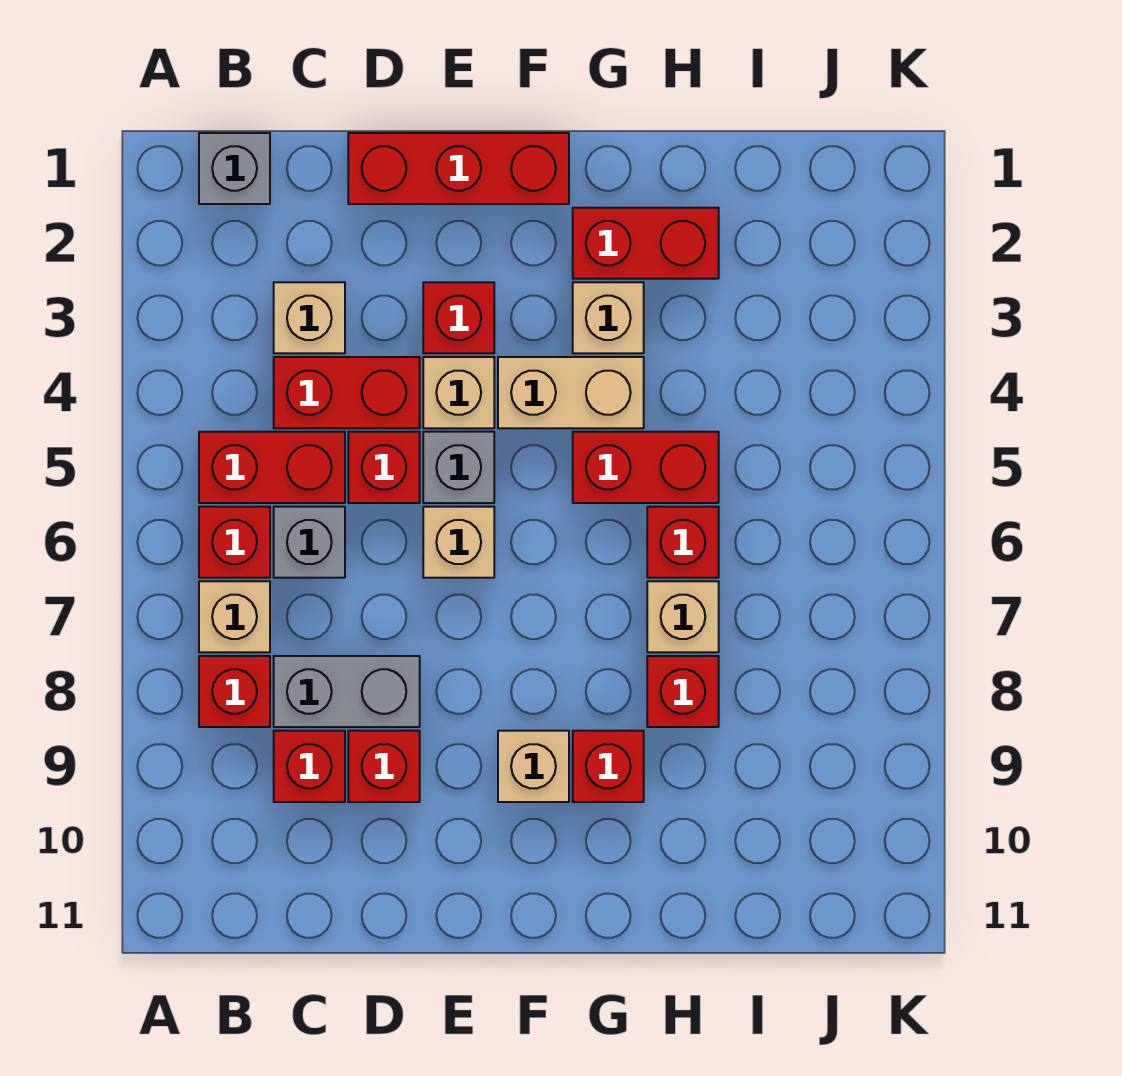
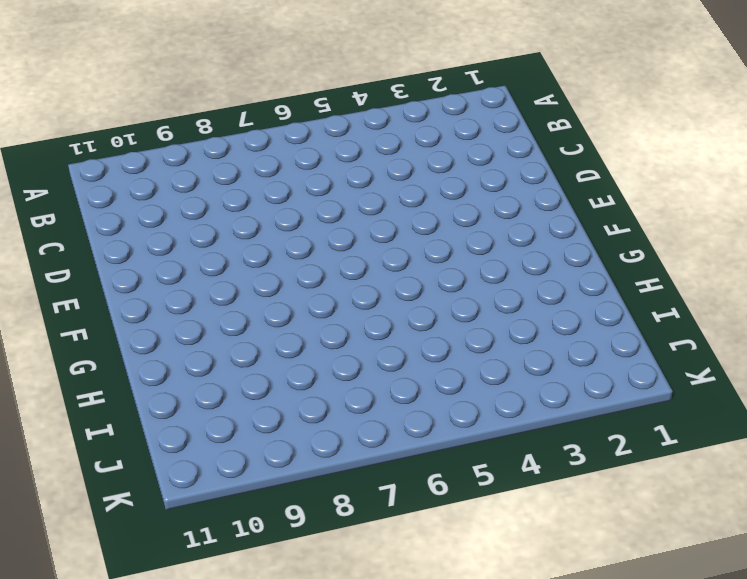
none -> grey 1x1 brick [199,133,270,204]
none -> red 1x2 brick [199,432,345,503]
none -> red 1x1 brick [199,507,270,578]

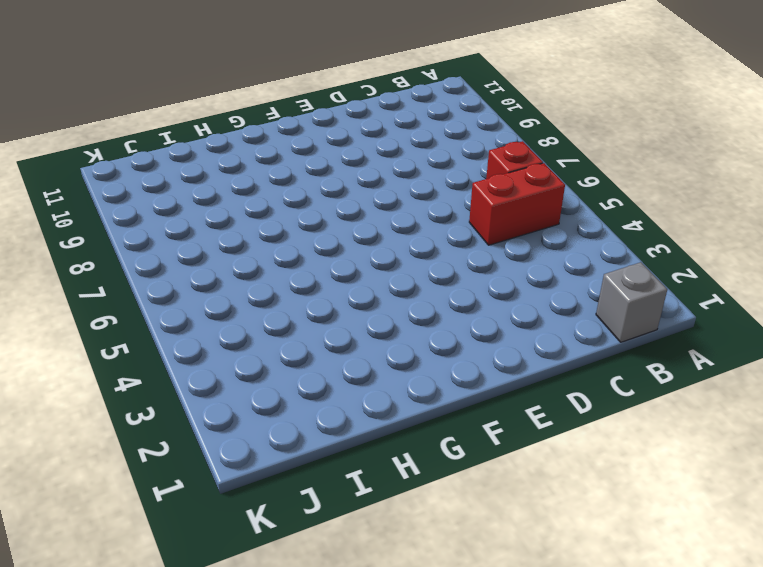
none -> tan 1x1 brick [199,581,270,652]
none -> red 1x1 brick [199,656,270,727]
none -> tan 1x1 brick [274,282,345,353]

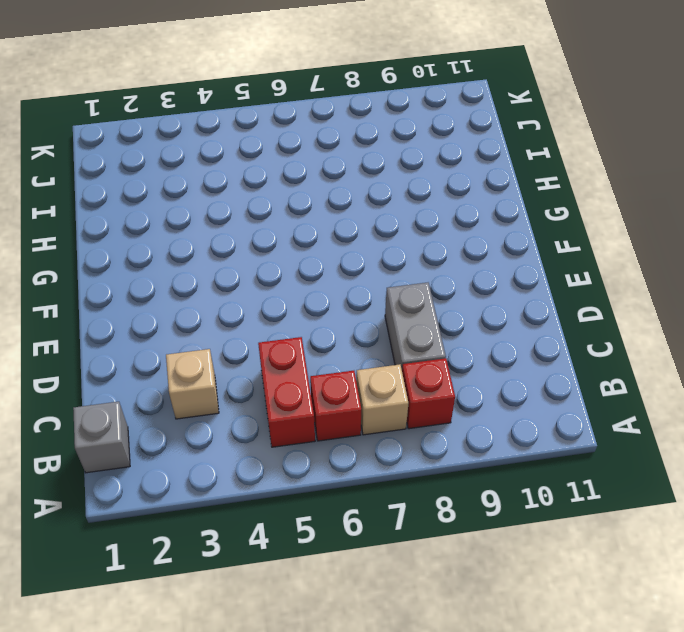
none -> red 1x2 brick [274,357,420,428]
none -> grey 1x1 brick [274,507,345,578]
none -> red 1x1 brick [274,731,345,802]

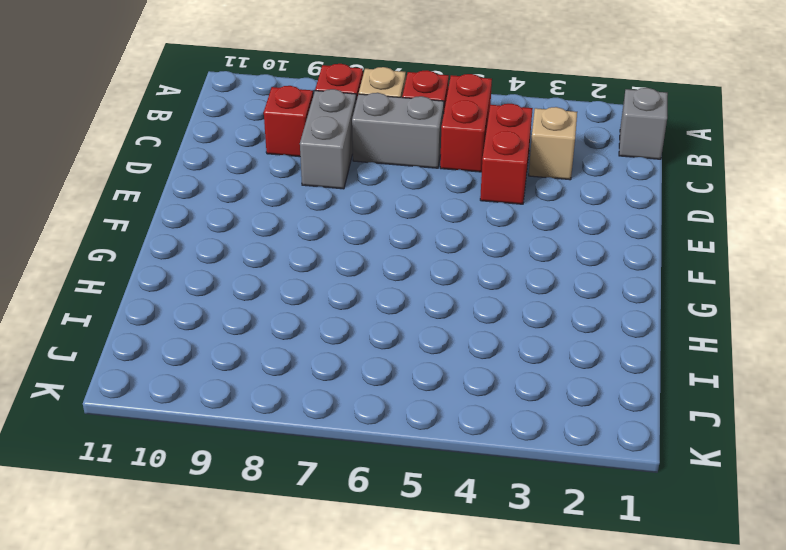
grey 1x2 brick [352,93,444,168] -> grey 1x1 brick [274,507,345,578]
none -> red 1x3 brick [348,133,569,204]
none -> red 1x1 brick [348,432,420,503]
none -> red 1x1 brick [348,731,420,802]

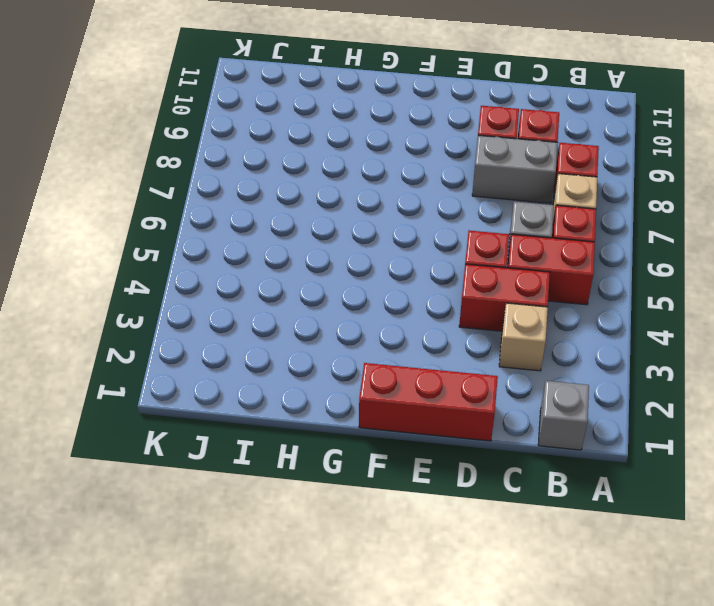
none -> red 1x1 brick [423,282,494,353]
none -> tan 1x1 brick [423,357,494,428]
none -> grey 1x1 brick [423,432,494,503]

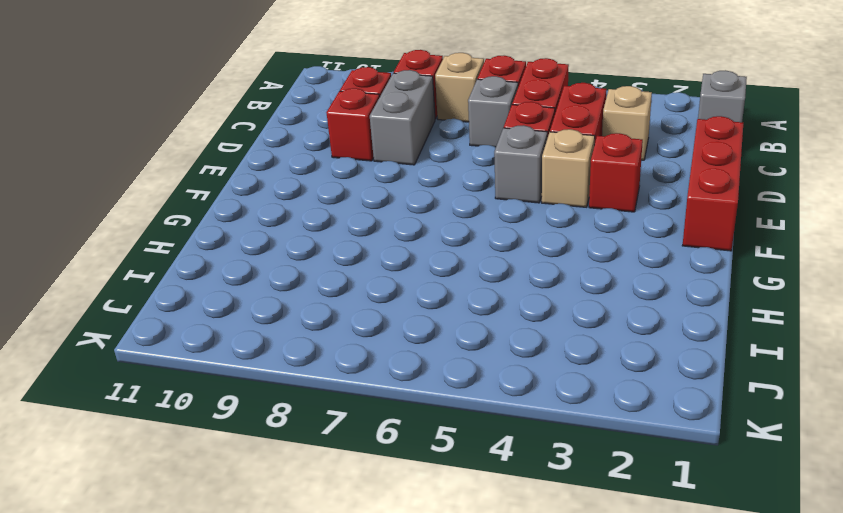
none -> tan 1x1 brick [423,507,494,578]
none -> tan 1x2 brick [498,357,644,428]
none -> tan 1x1 brick [498,731,569,802]

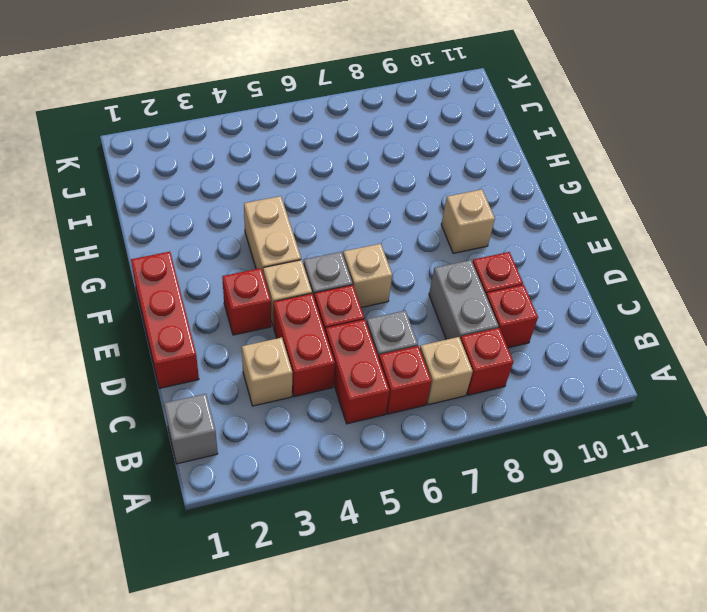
none -> red 1x2 brick [573,208,719,279]
none -> tan 1x1 brick [573,282,644,353]
none -> red 1x2 brick [573,432,719,503]

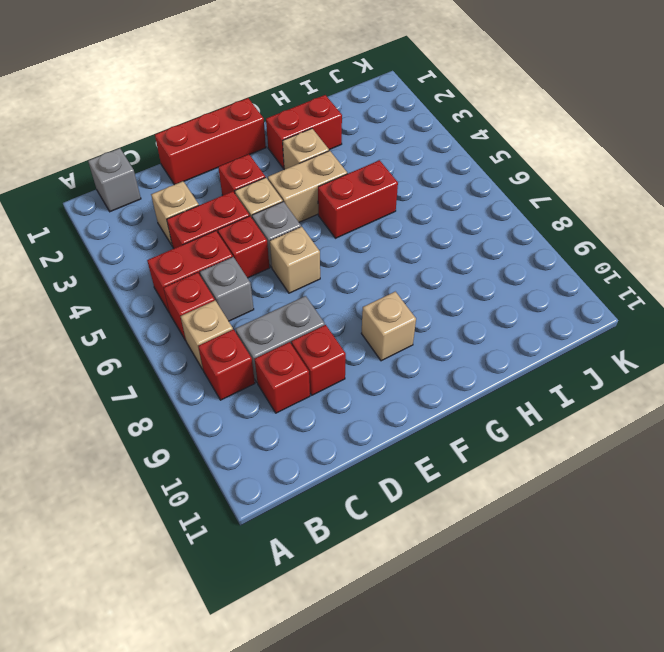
none -> red 1x1 brick [573,731,644,802]
none -> red 1x1 brick [647,507,719,578]
none -> tan 1x1 brick [647,581,719,652]

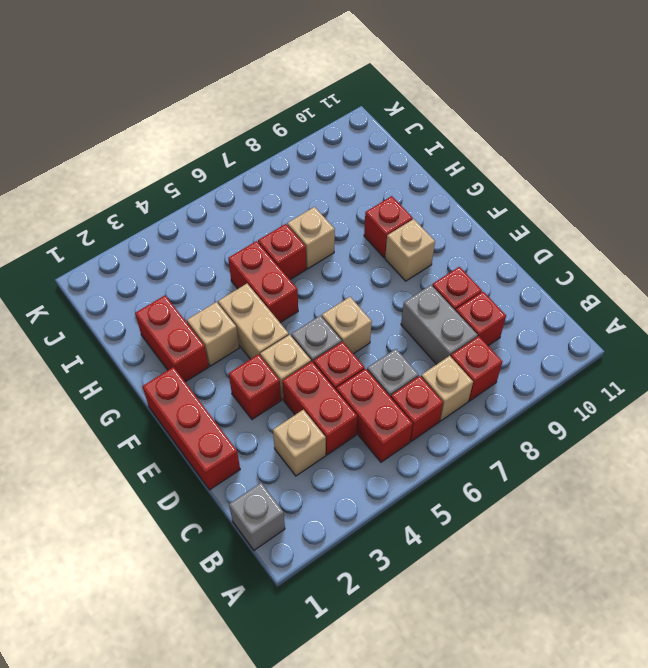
none -> red 1x1 brick [647,656,719,727]

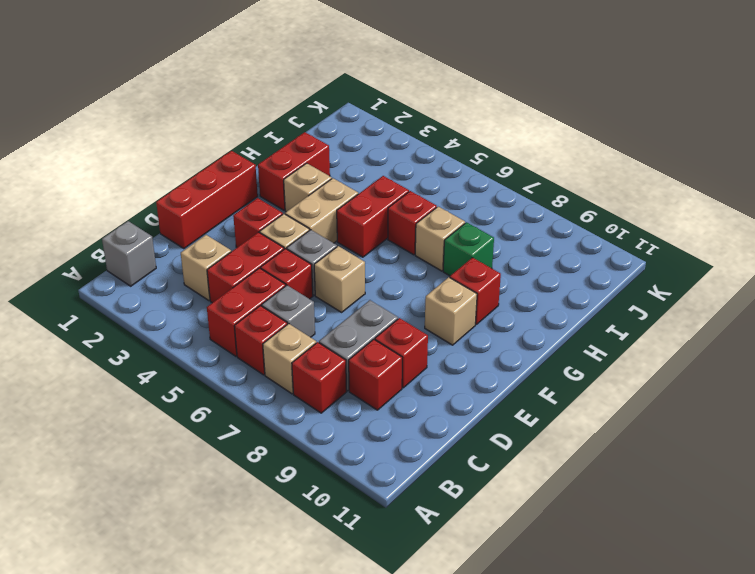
green 1x1 brick [443,222,494,276] -> red 1x1 brick [647,656,719,727]

